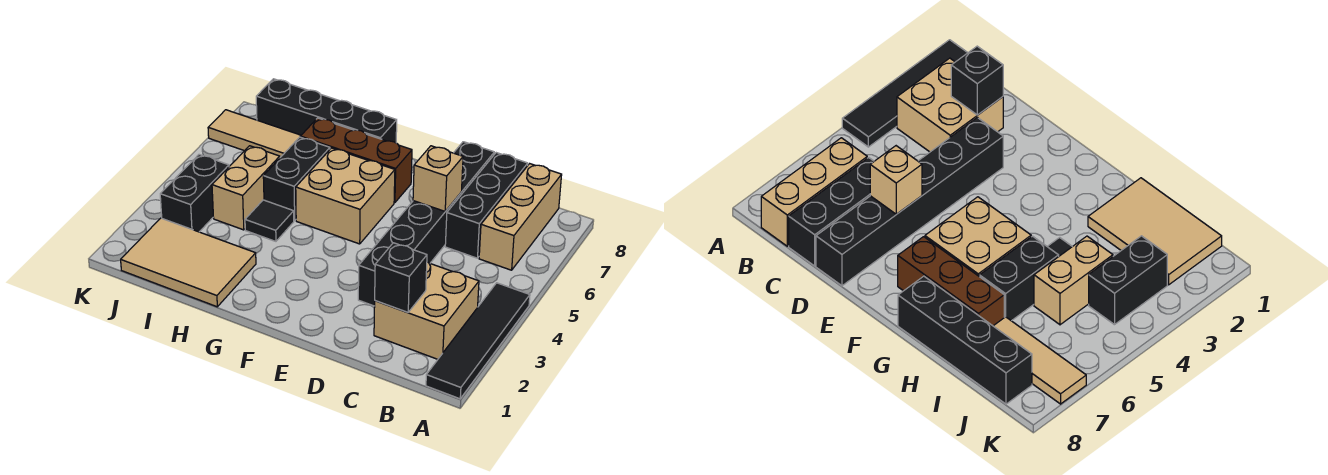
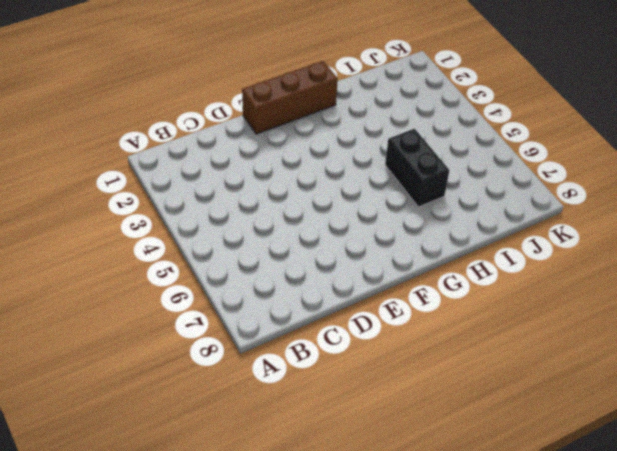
brown 1x3 brick [242,61,338,134] -> brown 1x3 brick moved to [300,118,412,203]
none -> black 1x4 tile [426,283,530,399]
none -> tan 2x2 brick [374,262,479,359]
none -> tan 1x3 brick [479,164,562,270]

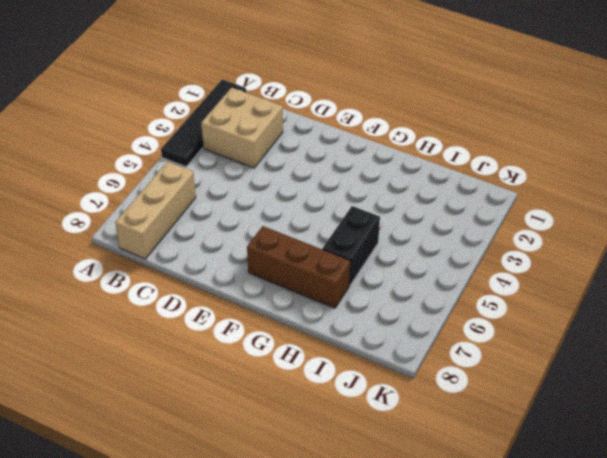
none -> black 1x3 brick [445,153,528,258]
none -> black 1x6 brick [358,142,494,306]
none -> tan 2x2 brick [296,148,395,244]

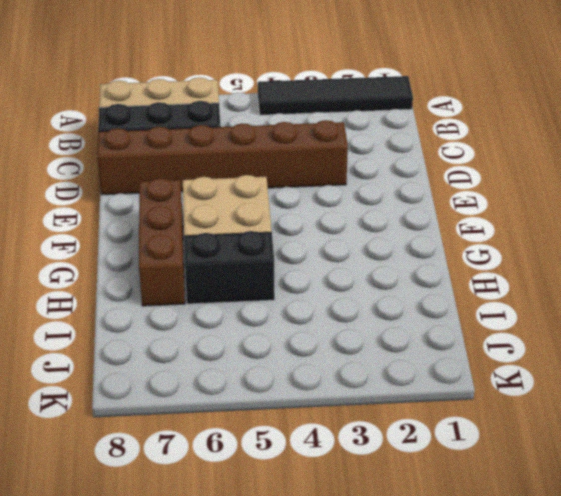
brown 1x6 brick [97,120,348,195] -> black 1x6 brick [358,142,494,306]
none -> tan 2x2 brick [374,262,479,359]
none -> black 1x4 brick [256,79,397,143]
none -> tan 2x3 tile [121,218,256,307]

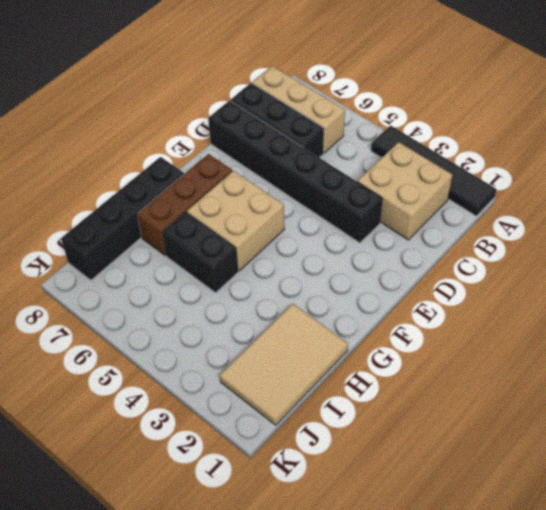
none -> black 1x1 tile [245,200,294,241]
none -> tan 1x2 brick [212,146,280,230]
none -> tan 1x3 tile [208,110,301,157]

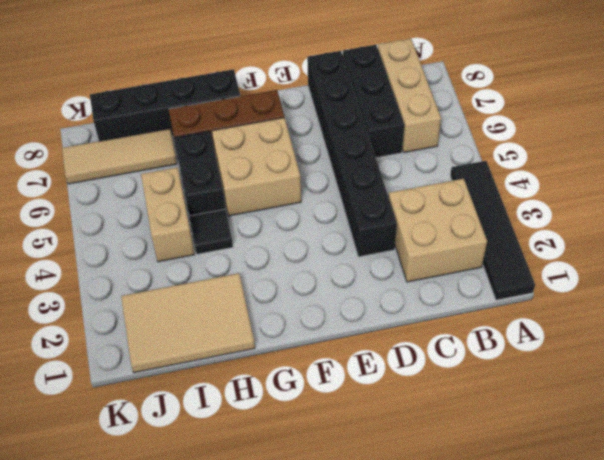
none -> black 1x2 brick [160,155,229,232]
none -> black 1x1 brick [375,243,427,312]
none -> tan 1x1 brick [413,146,463,211]

